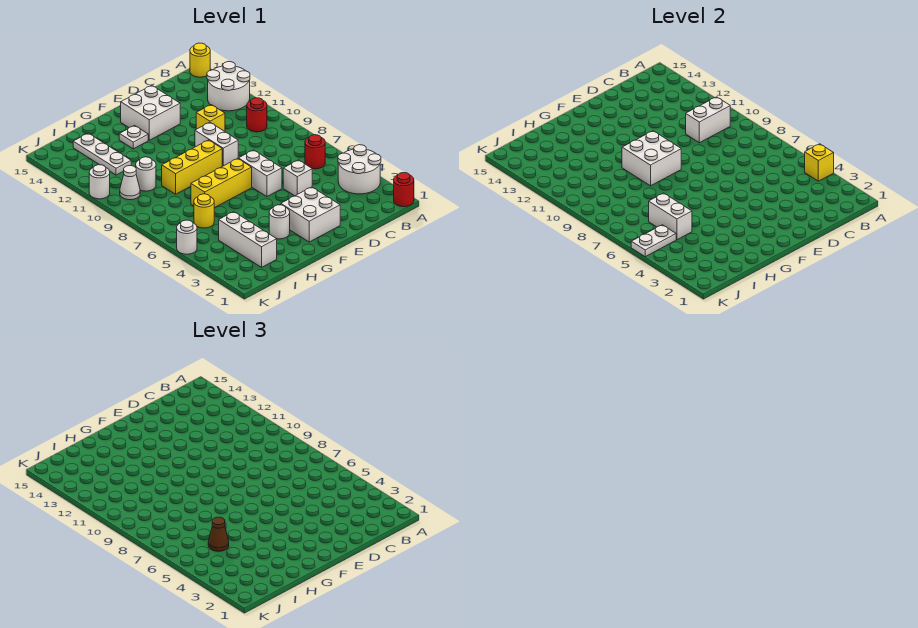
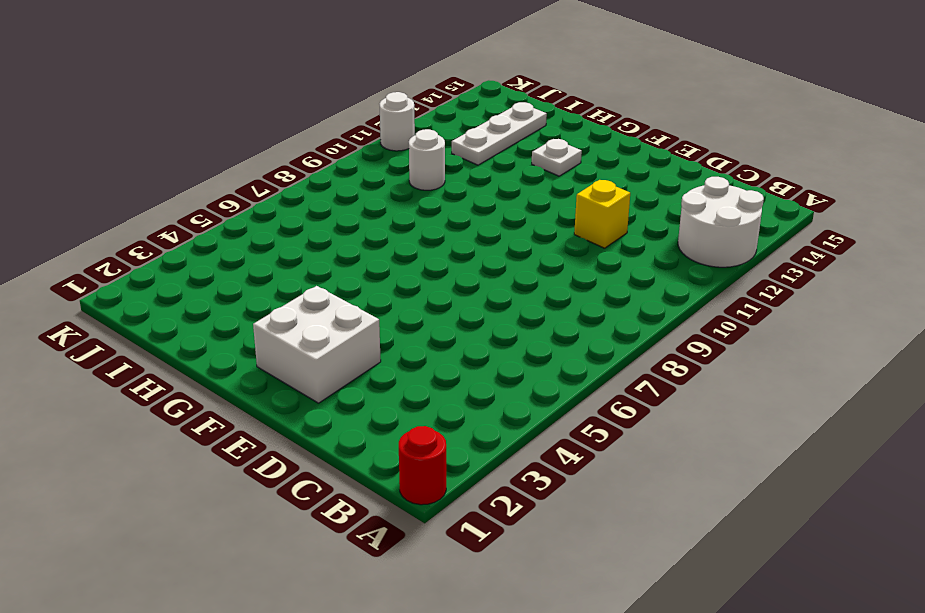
none -> white 2x2 round brick [338,145,381,194]
none -> yellow 1x1 round brick [190,43,210,77]
none -> red 1x1 round brick [305,135,325,169]

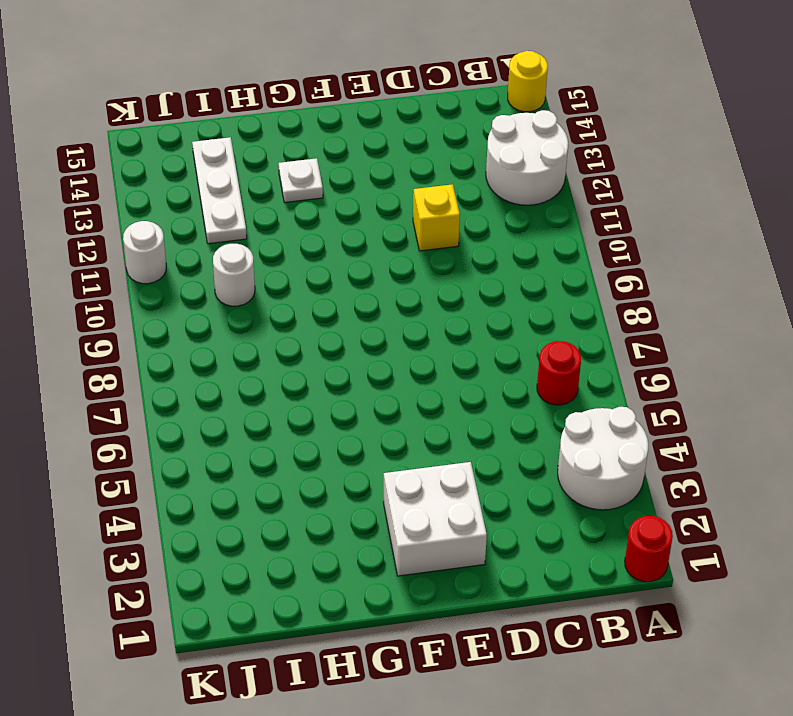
none -> red 1x1 round brick [247,98,267,132]
none -> white 1x1 brick [283,160,312,196]
none -> white 1x2 brick [238,150,282,197]

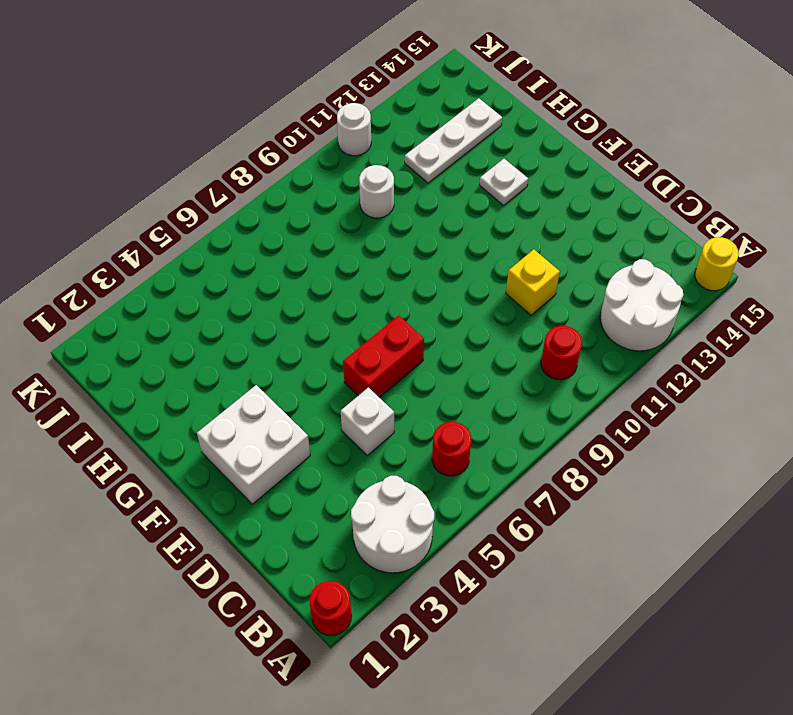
red 1x2 brick [343,315,424,398] -> white 1x2 brick [238,150,282,197]
none -> white 1x2 brick [195,122,238,166]
none -> white 2x2 brick [121,85,180,140]
none -> yellow 1x3 brick [191,158,252,208]

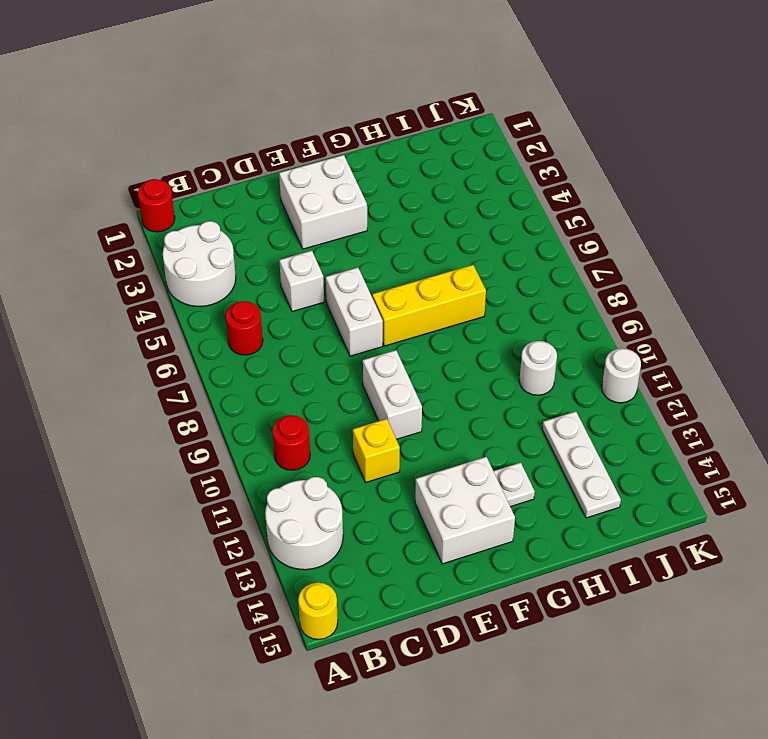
none -> yellow 1x3 brick [162,140,222,194]
none -> white 1x1 round brick [269,205,290,239]
none -> white 1x3 brick [219,212,277,267]

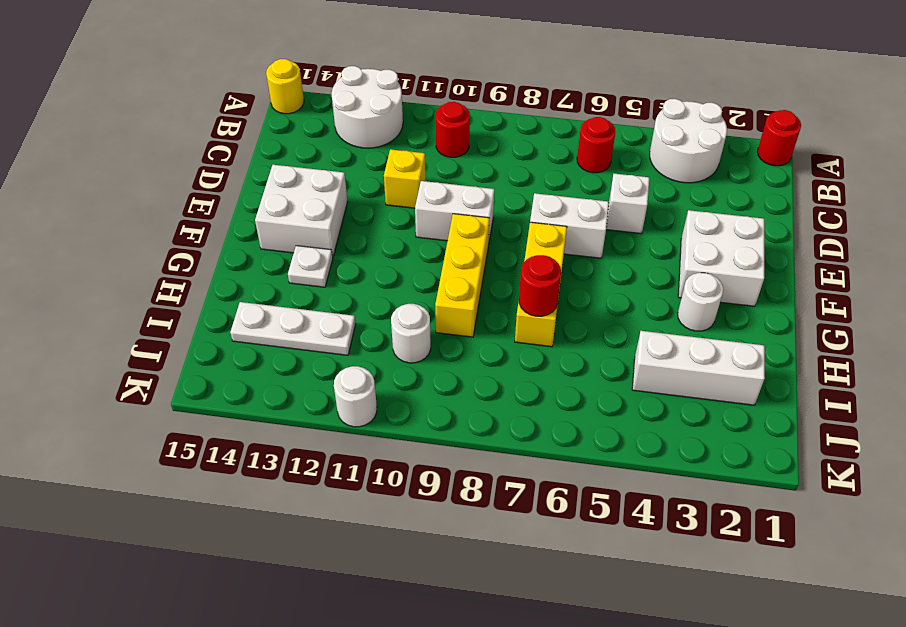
red 1x1 round brick [519,255,561,316] -> none
none -> yellow 1x1 round brick [194,194,214,228]
none -> white 1x1 cone [120,166,140,200]
none -> white 1x1 round brick [177,220,197,254]

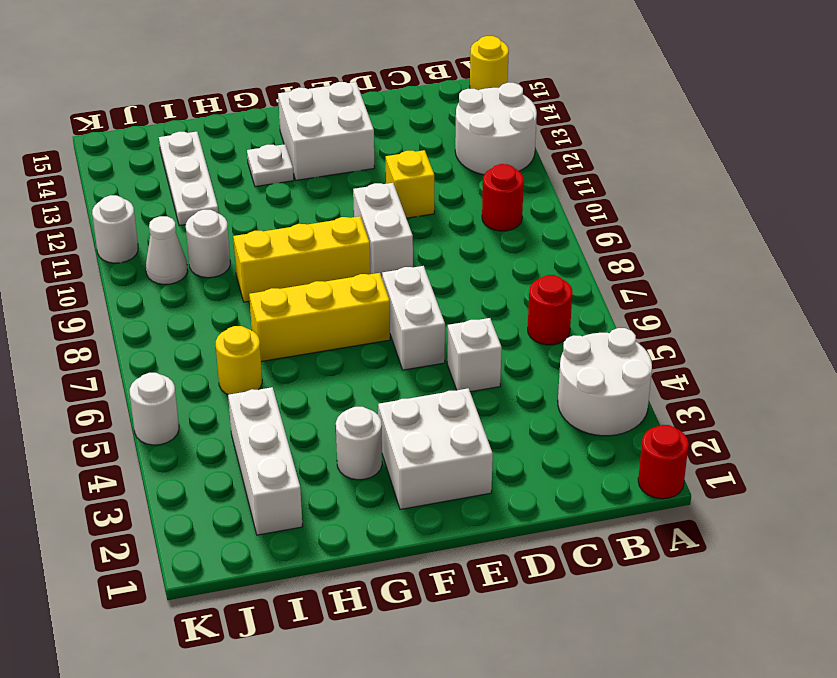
none -> yellow 1x1 brick [805,144,834,181]
none -> white 1x2 brick [686,97,730,143]
none -> white 2x2 brick [622,131,681,186]

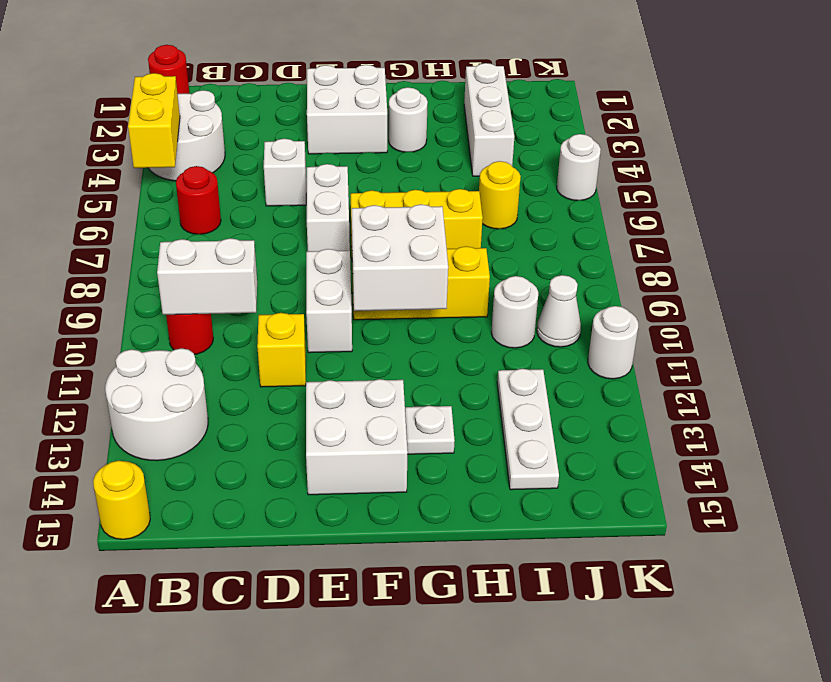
yellow 1x2 brick [128,73,180,168] -> yellow 1x1 brick [805,144,834,181]
none -> white 1x2 brick [649,193,692,240]
none -> white 1x2 plate [631,225,676,257]
none -> brown 1x1 cone [208,517,229,551]

